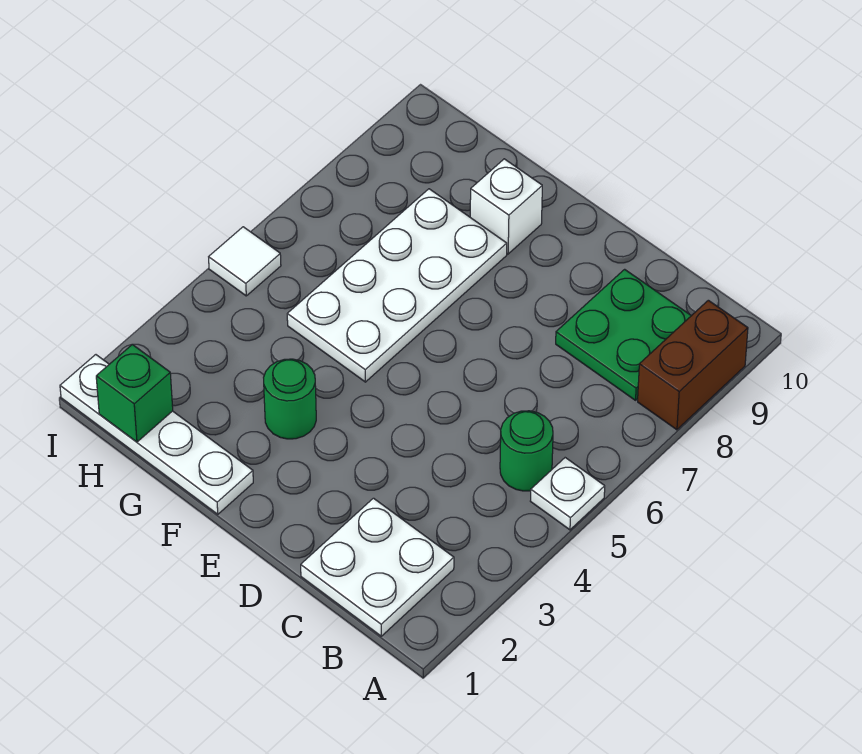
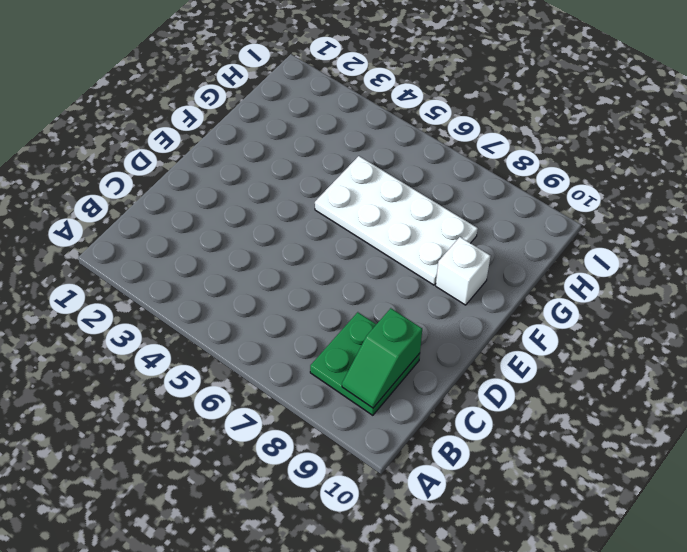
green 1x2 slope [342,308,422,408] -> none
none -> white 1x1 plate [531,458,605,530]
none -> brown 1x2 brick [638,300,748,430]

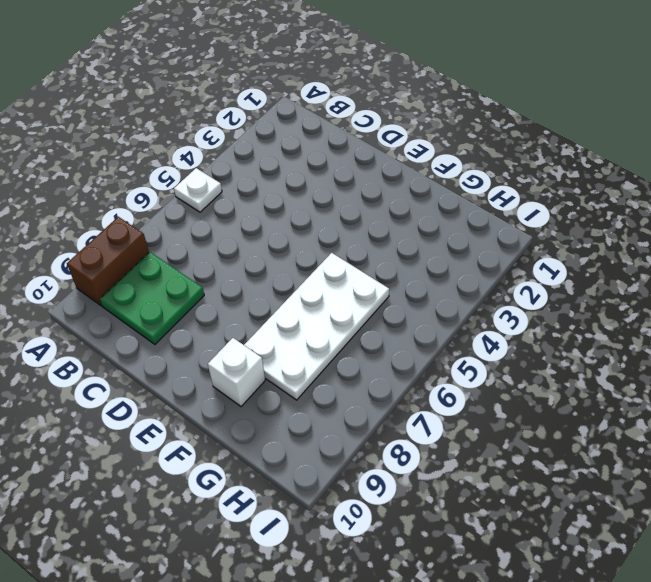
none -> white 2x2 plate [301,498,454,636]
none -> green 1x1 round brick [500,411,553,491]

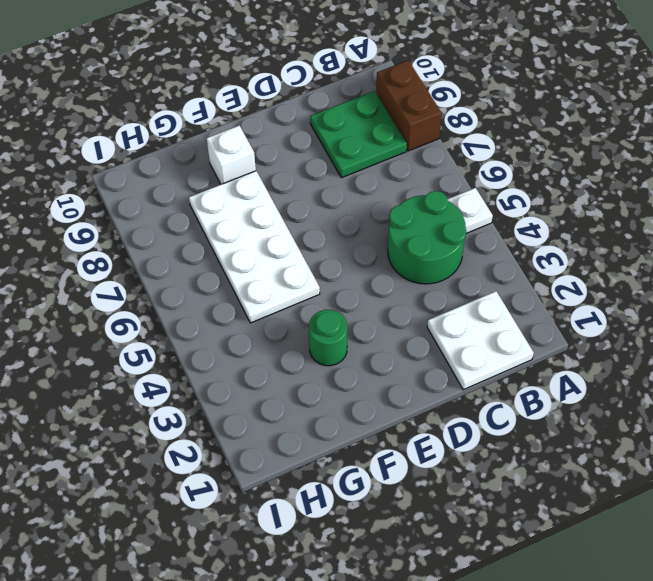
green 2x2 round brick [388,191,466,284] -> green 1x1 round brick [500,411,553,491]
none -> white 1x4 plate [60,355,253,514]
none -> white 1x1 tile [209,227,281,296]

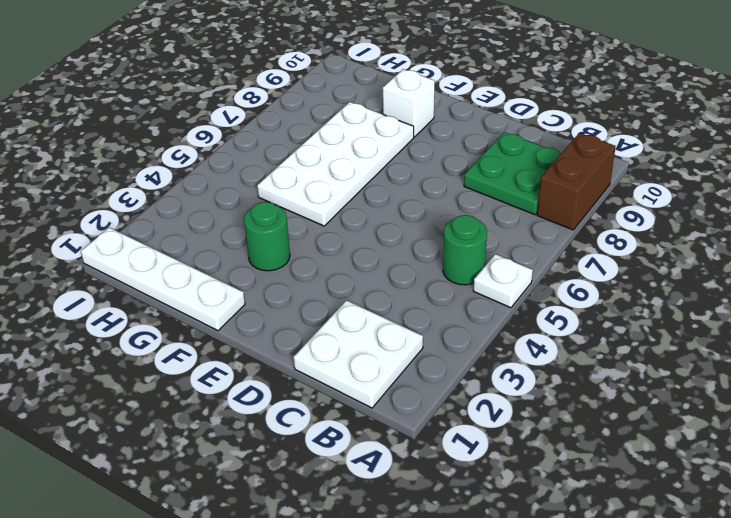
none -> white 1x1 tile [209,227,281,296]
none -> green 1x1 brick [96,344,173,442]

